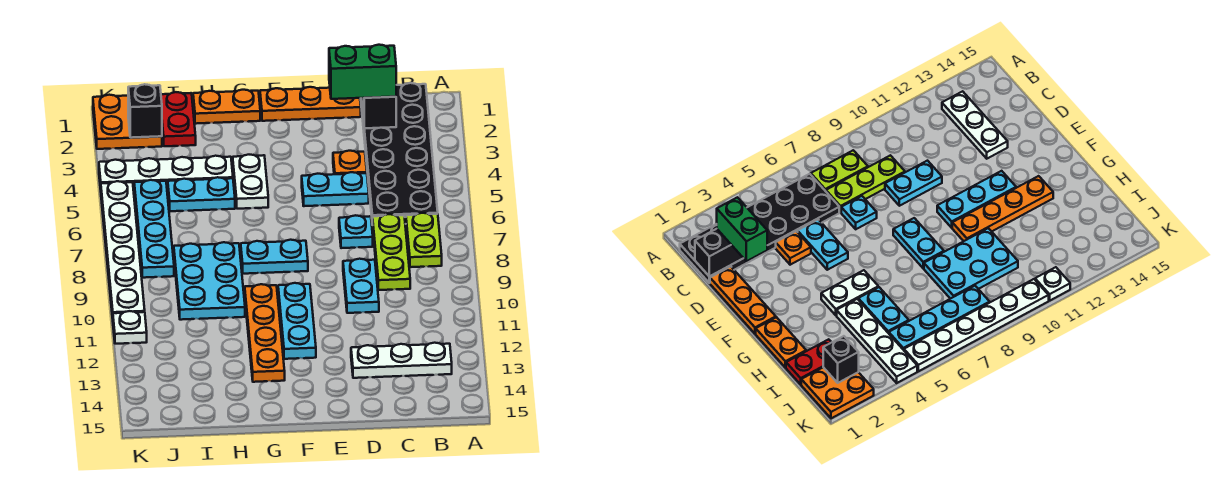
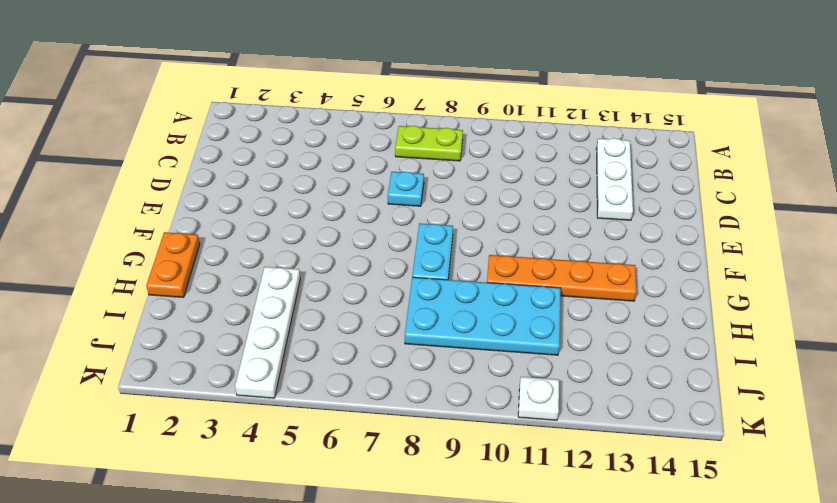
cyan 2x4 plate [405,277,561,355] -> cyan 2x3 plate [174,242,245,320]
none -> black 2x6 plate [361,83,438,225]
none -> lime 1x3 plate [373,214,410,290]
none -> orange 1x3 plate [260,87,361,121]

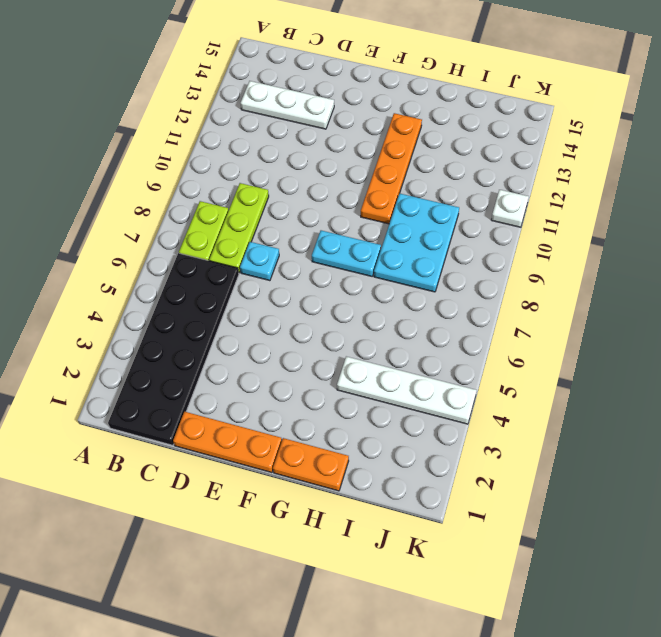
none -> orange 1x1 plate [333,151,367,174]
none -> cyan 1x2 plate [302,172,369,206]
none -> cyan 1x2 plate [343,259,379,313]

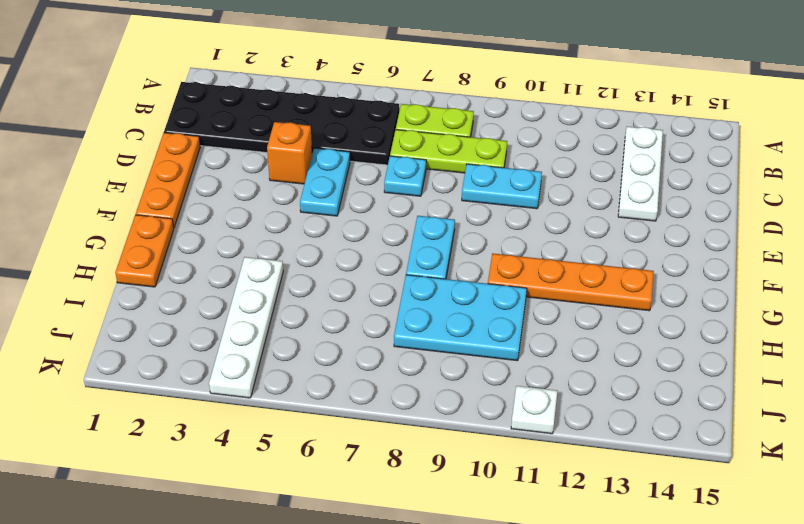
orange 1x1 brick [267,122,312,184] -> orange 1x1 plate [333,151,367,174]
none -> cyan 1x3 plate [278,283,316,359]
none -> white 1x2 plate [233,155,268,209]
none -> cyan 1x2 plate [168,177,235,211]

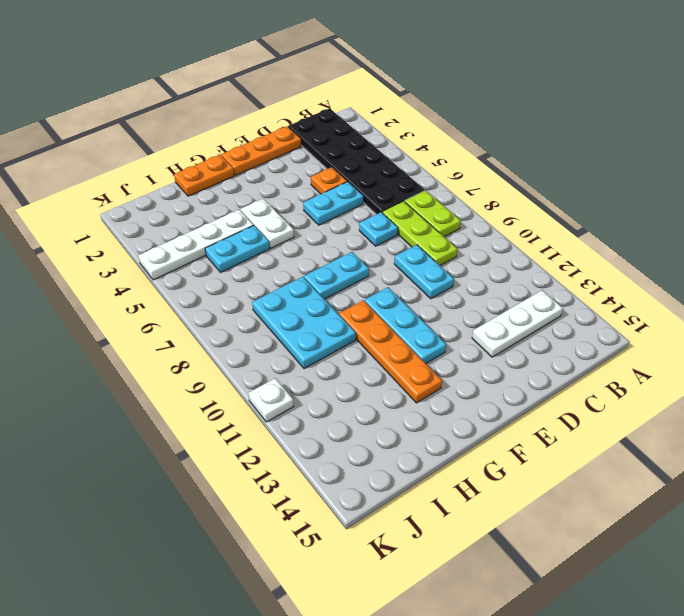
none -> red 1x2 plate [161,92,196,146]
none -> orange 2x2 plate [93,95,162,149]
none -> cyan 1x4 plate [134,180,174,278]

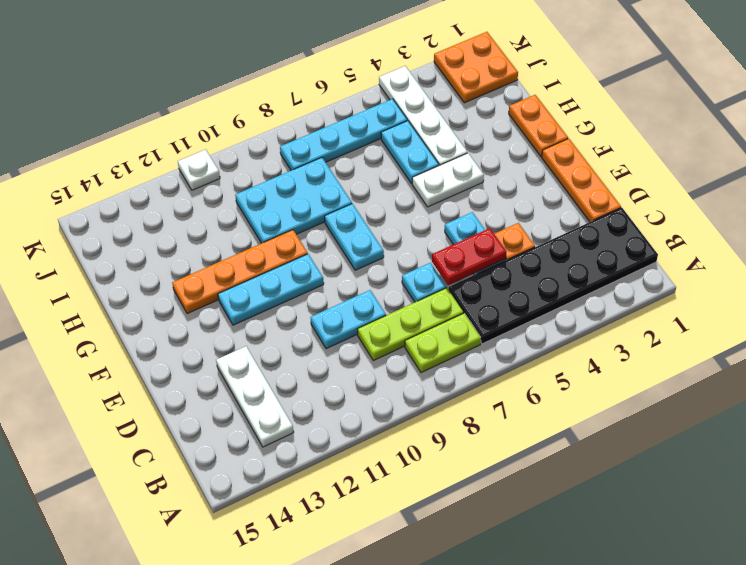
red 1x2 plate [432,228,507,285] -> red 1x2 plate moved to [161,92,196,146]
none -> white 1x6 plate [101,181,145,318]
none -> black 1x2 brick [362,97,396,128]
none -> black 1x1 brick [128,84,162,138]

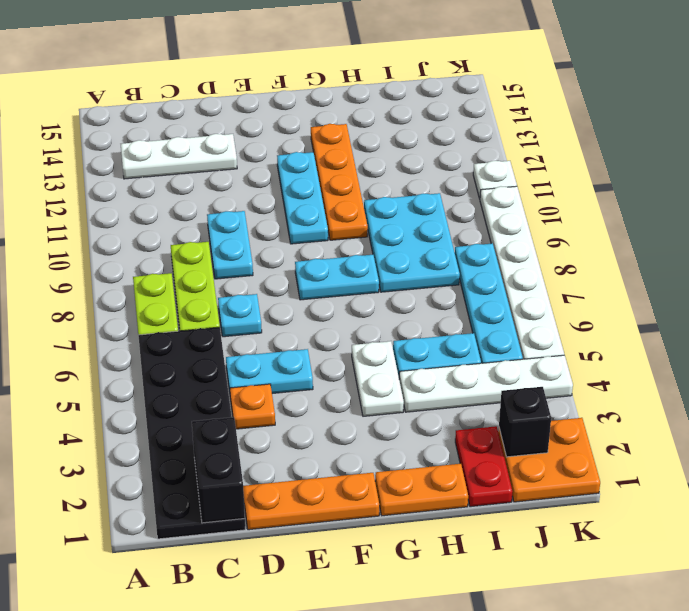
none -> green 1x2 brick [329,45,396,99]

